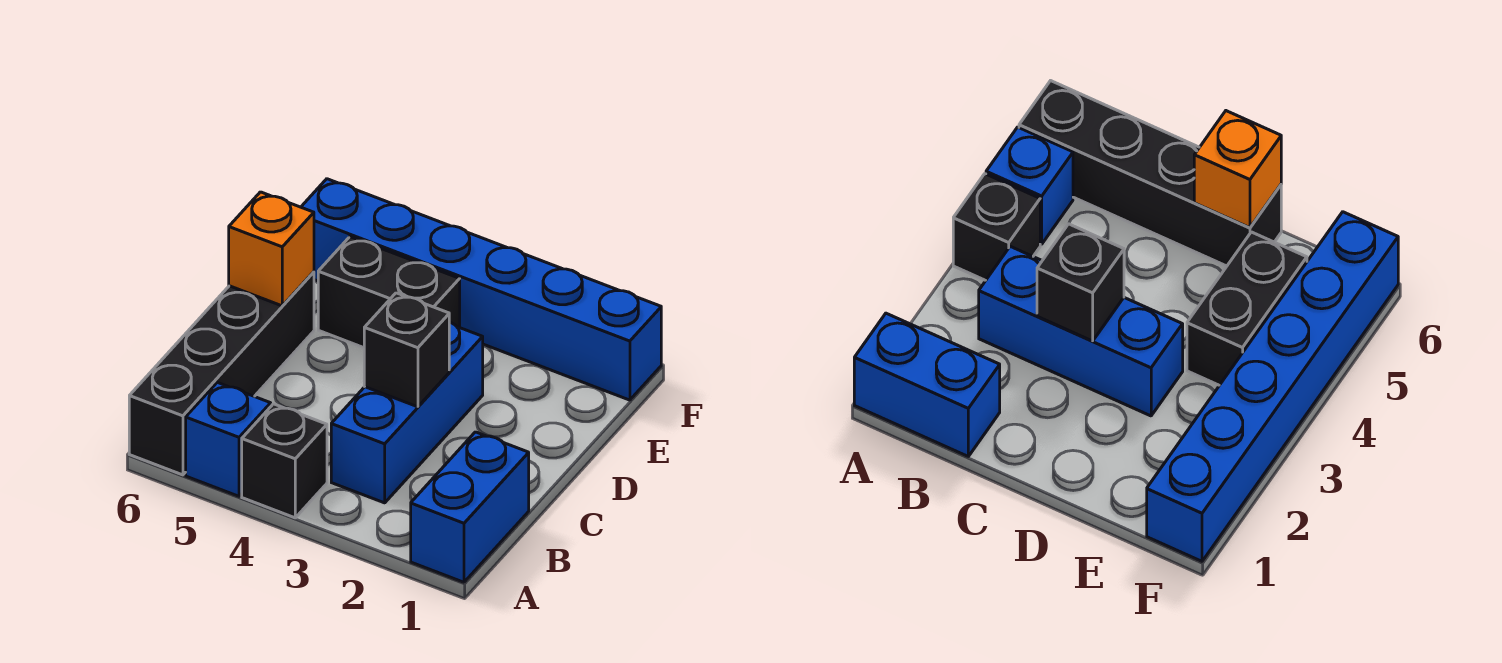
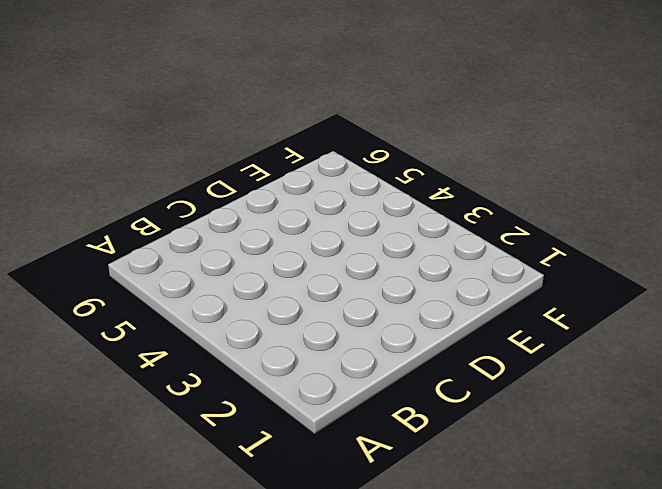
none -> blue 1x2 brick [411,432,529,582]
none -> black 1x1 brick [242,404,327,518]

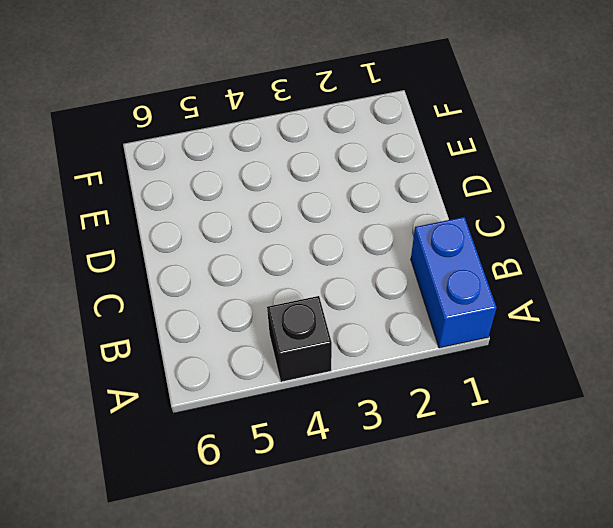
none -> blue 1x1 brick [186,382,271,496]
none -> black 1x4 brick [129,272,314,475]

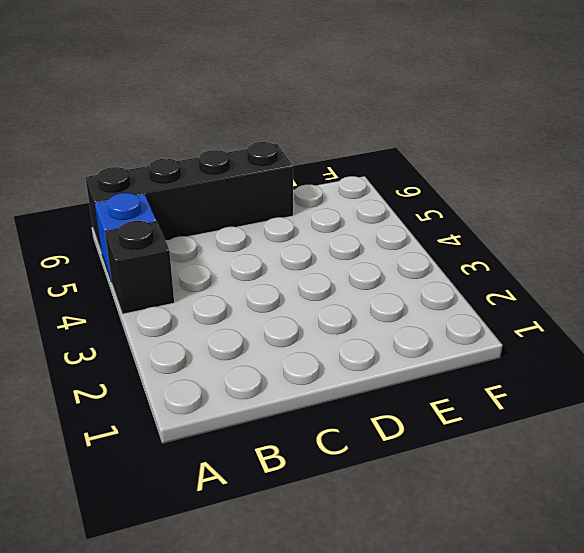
none -> blue 1x2 brick [411,432,529,582]
none -> blue 1x3 brick [331,322,483,503]

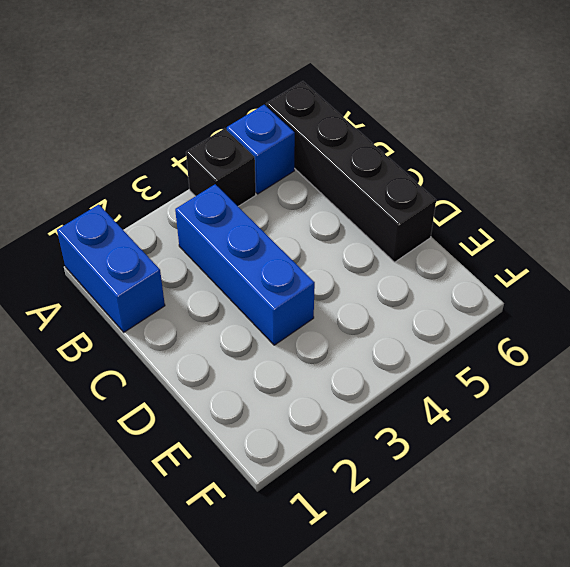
none -> black 1x2 brick [318,237,460,348]
none -> blue 1x6 brick [301,179,661,400]

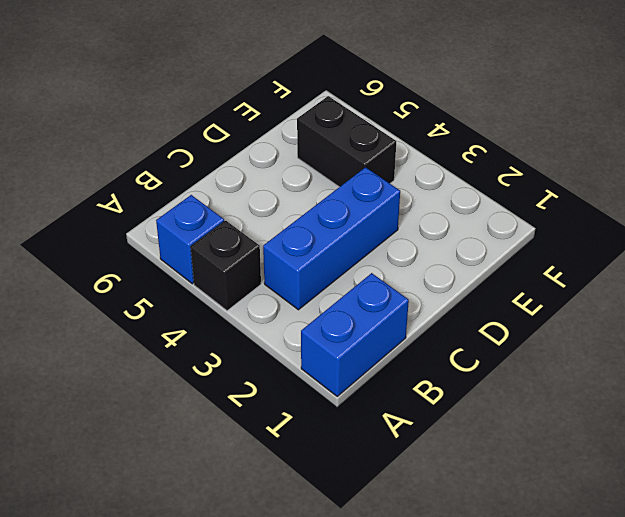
none -> black 1x4 brick [129,272,314,475]
none -> blue 1x6 brick [301,179,661,400]

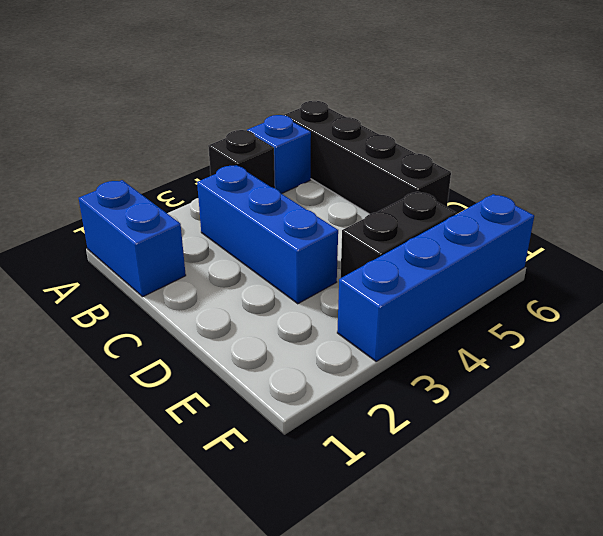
blue 1x4 brick [337,194,534,361] -> blue 1x6 brick [301,179,661,400]
none -> black 1x1 brick [364,293,449,407]
none -> orange 1x1 brick [229,192,314,306]

